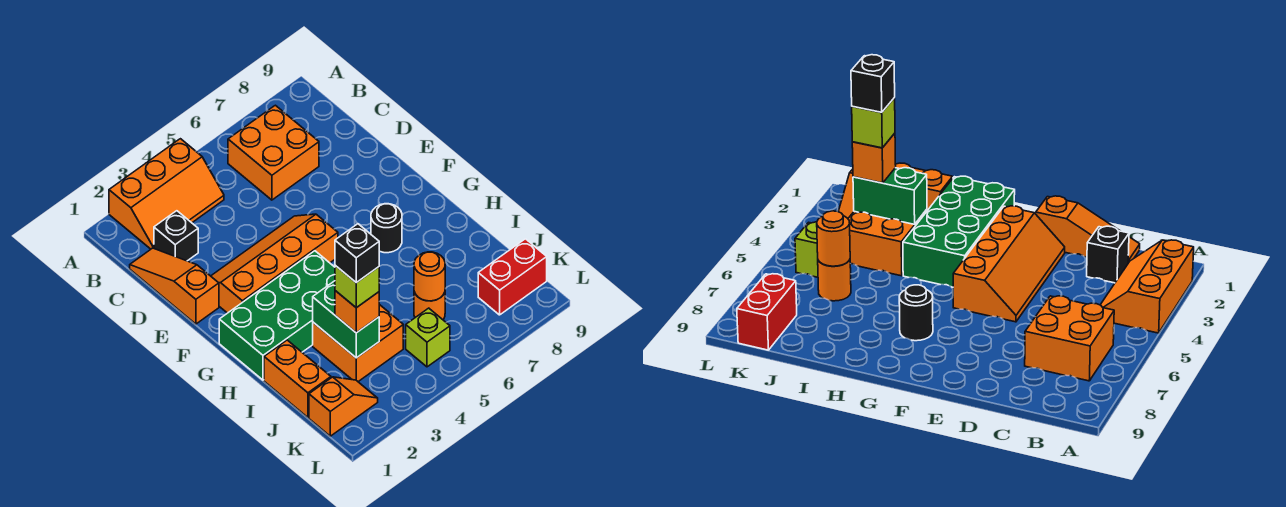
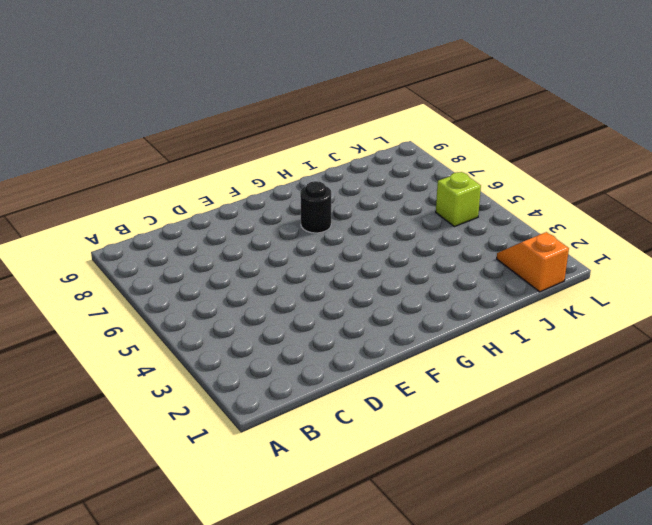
none -> orange 2x3 slope [109,139,224,249]
none -> orange 2x2 brick [228,105,319,200]
none -> orange 1x3 slope [130,248,219,324]

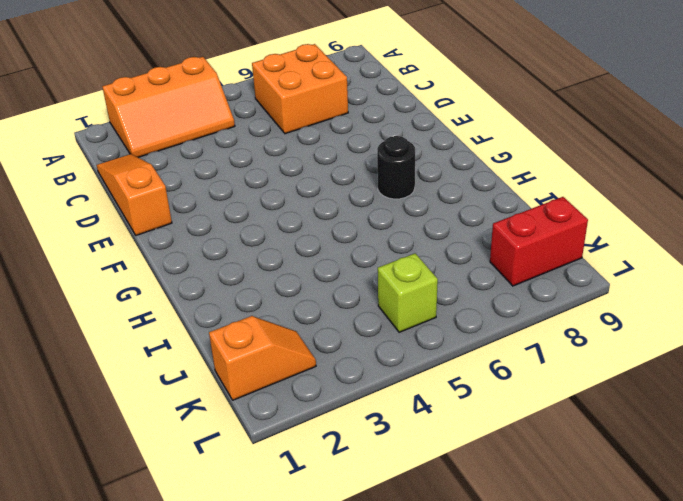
none -> black 1x1 brick [154,211,198,261]
none -> orange 2x4 slope [211,214,338,313]
none -> green 2x4 brick [219,251,335,380]

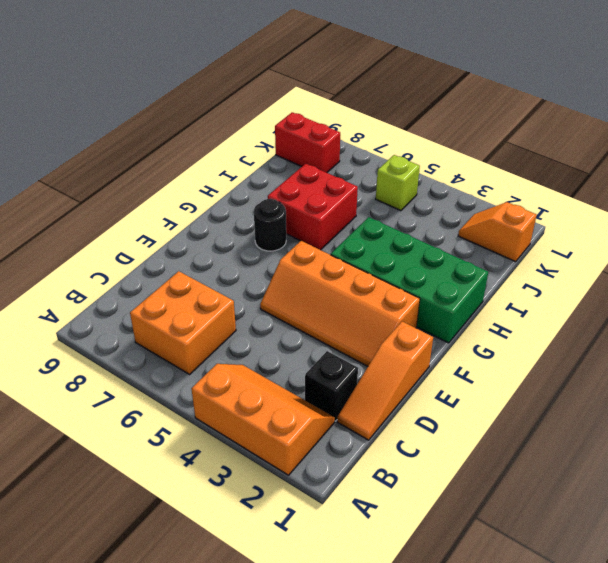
red 2x2 brick [268,164,358,250] -> none
none -> orange 1x2 brick [264,340,331,417]
none -> orange 2x2 brick [313,304,403,382]
none -> orange 1x1 round brick [414,292,445,320]

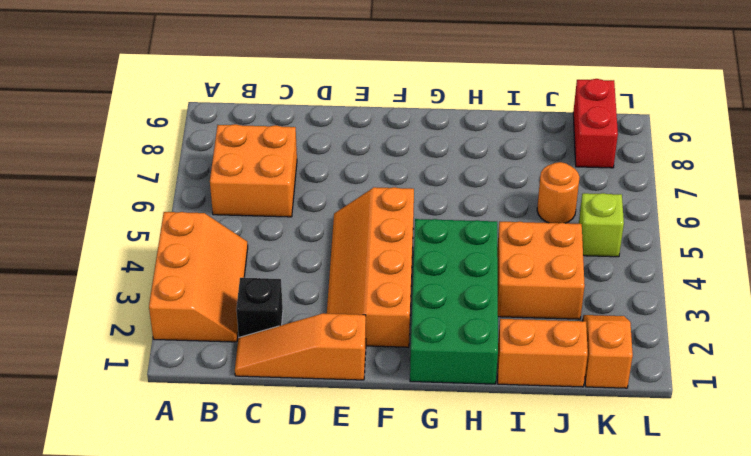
none -> black 1x1 round brick [371,204,402,253]
none -> green 1x2 brick [313,281,379,358]
none -> orange 1x1 round brick [414,252,445,301]

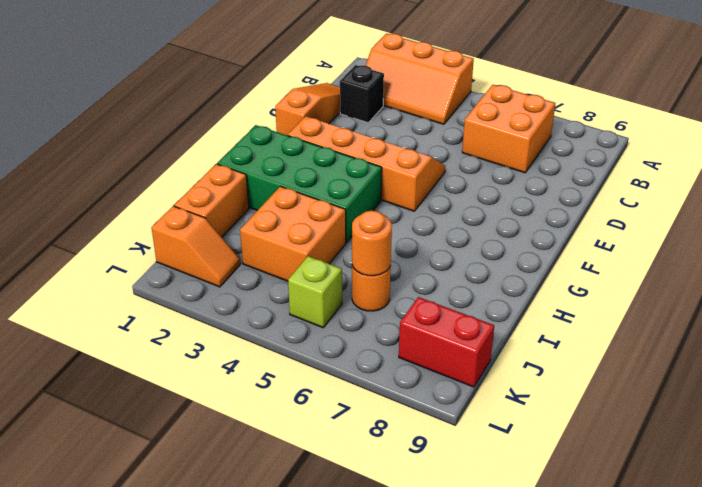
none -> black 1x1 round brick [371,204,402,253]
none -> green 1x2 brick [313,281,379,358]
none -> orange 1x1 brick [335,291,379,333]

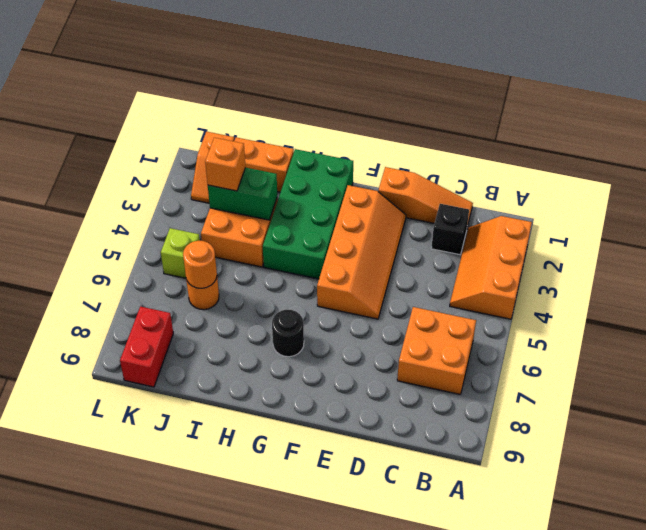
none -> lime 1x1 brick [335,265,379,308]
none -> black 1x1 brick [335,224,379,283]

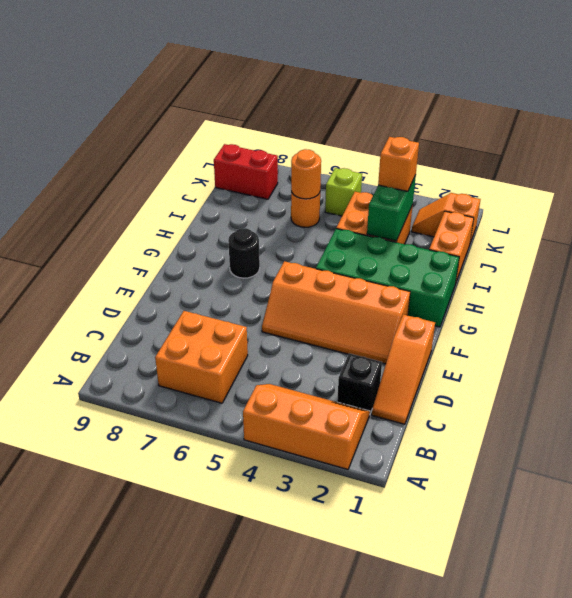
none -> lime 1x1 brick [335,265,379,308]
none -> black 1x1 brick [335,224,379,283]

